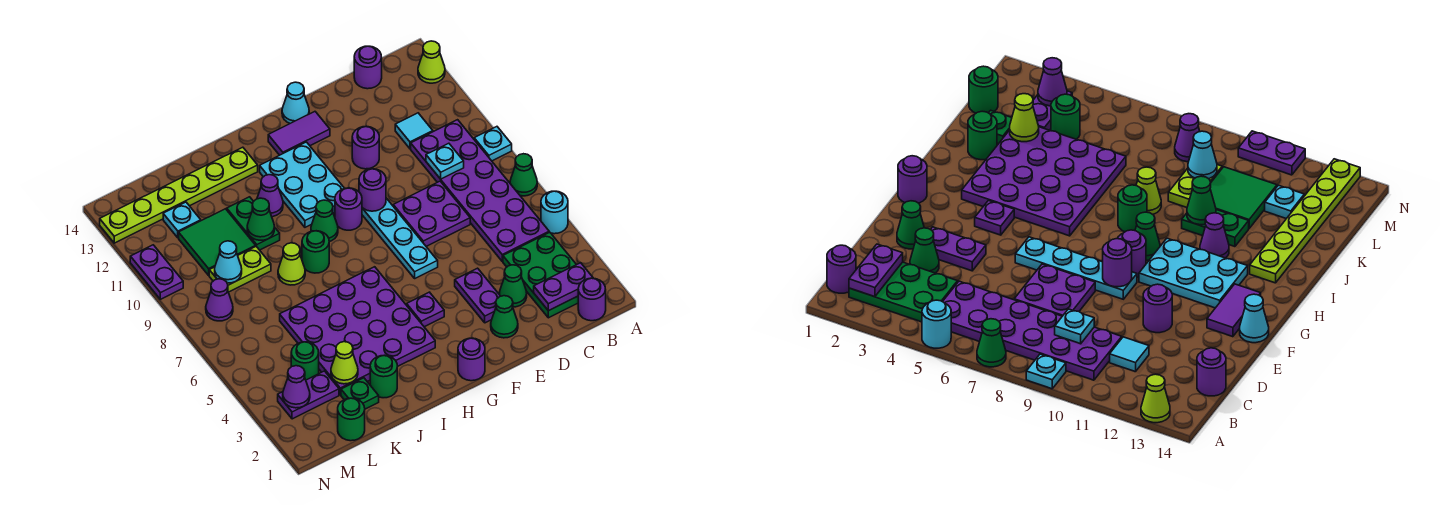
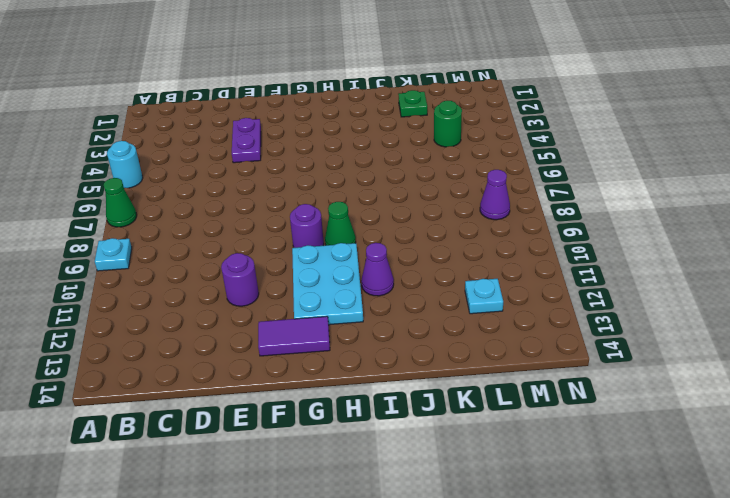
none -> lime 1x1 cone [418,41,445,83]
none -> purple 1x1 round brick [578,278,606,321]
none -> green 2x3 plate [503,232,578,318]
none -> purple 2x6 plate [411,120,549,261]

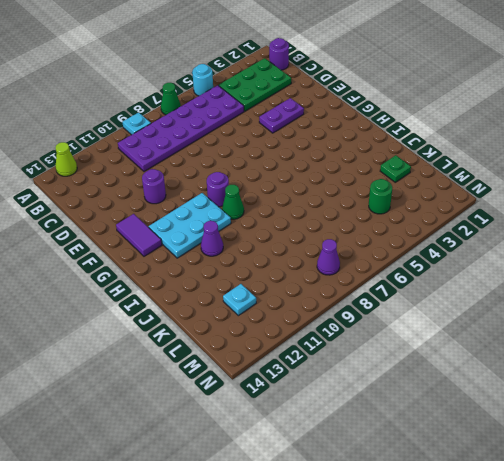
none -> cyan 1x1 tile [395,113,433,149]
none -> purple 1x1 round brick [354,46,382,89]
none -> green 1x1 cone [499,265,527,307]
none -> purple 2x2 plate [393,181,470,246]

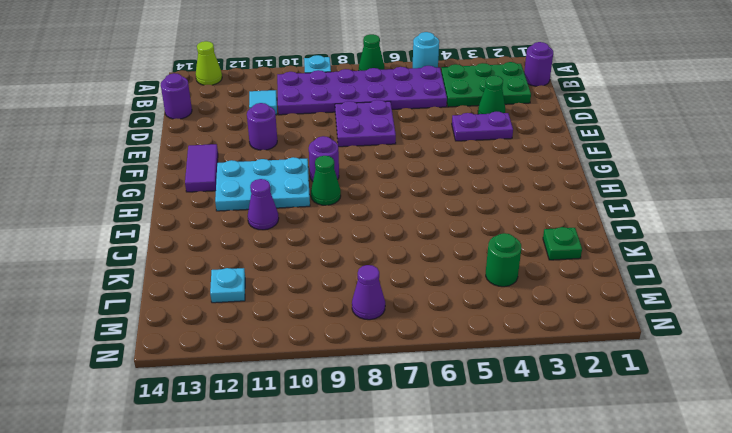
none -> green 1x1 cone [491,296,518,338]
none -> cyan 1x4 plate [362,198,438,278]
none -> cyan 1x1 cone [282,82,309,123]
none -> purple 1x1 round brick [458,338,485,381]

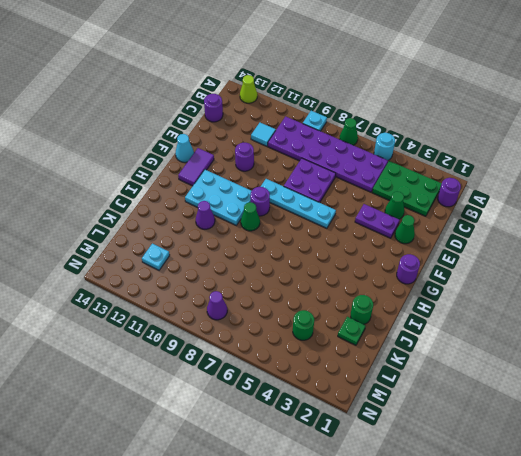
none -> purple 1x1 plate [407,292,444,327]
none -> purple 4x4 plate [280,267,435,395]
none -> green 1x1 round brick [302,231,329,273]
none -> lime 1x6 plate [100,147,258,243]

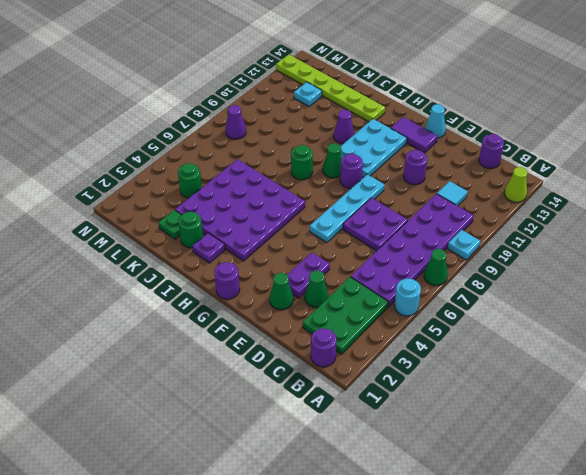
purple 1x1 plate [192,233,225,263] -> purple 1x1 plate moved to [407,292,444,327]
none -> lime 1x1 cone [278,243,305,285]
none -> green 1x2 plate [227,197,280,250]
none -> lime 1x2 plate [209,246,271,292]
none -> green 2x2 tile [179,209,256,275]

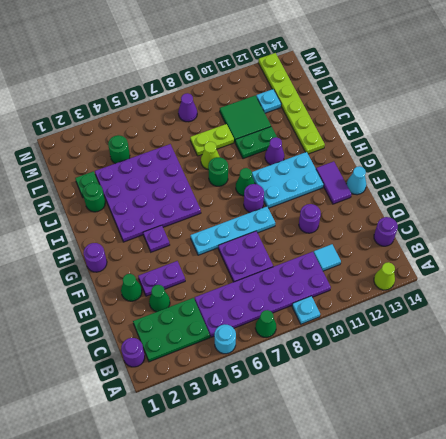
lime 1x2 plate [190,124,234,156] -> lime 1x2 plate turned to [209,246,271,292]
none -> green 1x1 round brick [338,398,365,441]
none -> purple 1x2 plate [278,371,339,419]
none -> purple 1x2 plate [130,245,183,299]
none -> purple 1x2 plate [534,263,593,311]

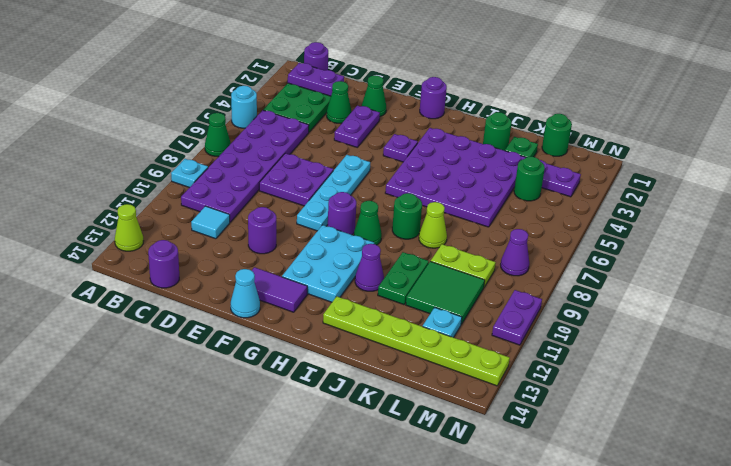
none -> cyan 1x1 plate [426,143,464,179]
none -> purple 1x1 round brick [359,169,386,211]
none -> green 1x1 cone [247,198,274,240]
none -> lime 1x1 cone [331,342,358,384]

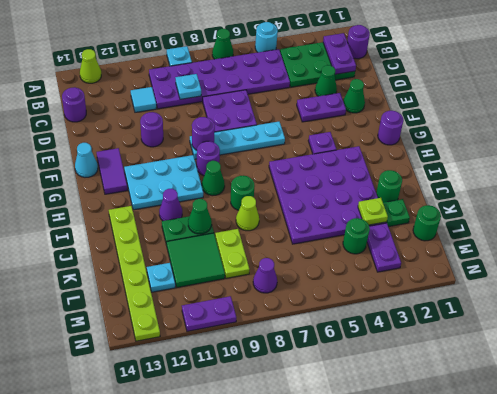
lime 1x1 plate [358,198,388,225] -> lime 1x1 cone [331,342,358,384]
none -> cyan 1x1 cone [215,241,242,283]
none -> purple 1x1 cone [283,366,310,408]

